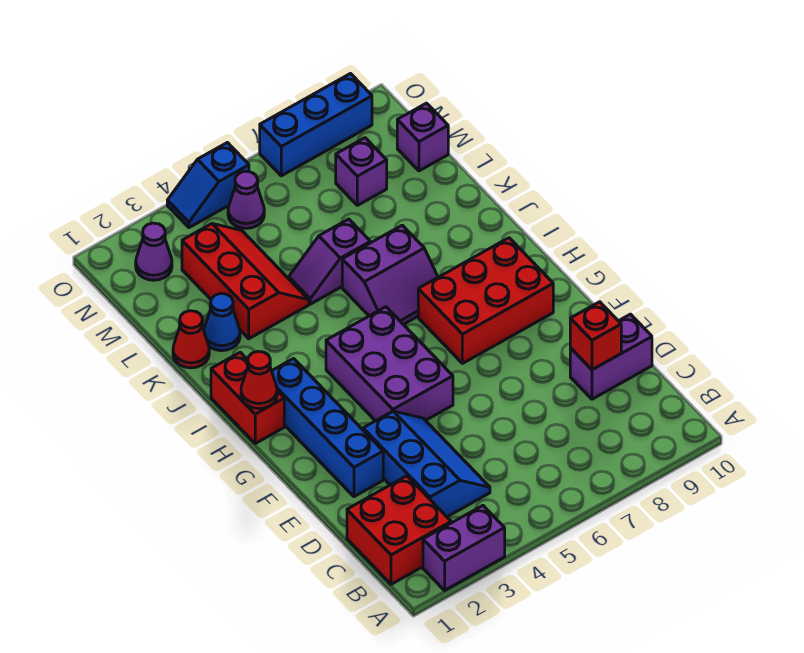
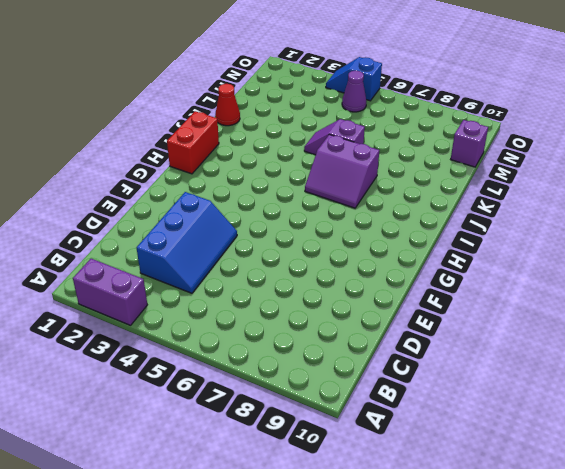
none -> red 2x2 brick [347,476,451,584]
none -> purple 1x2 brick [570,314,652,399]
none -> blue 1x4 brick [272,359,383,497]

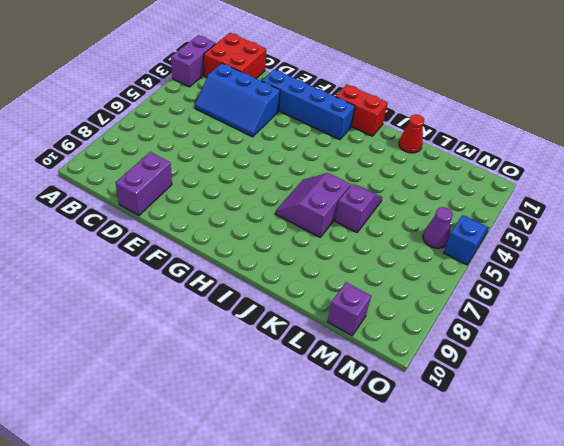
none -> purple 2x3 brick [326,307,453,421]
none -> red 2x3 brick [418,238,553,363]
none -> blue 1x1 cone [204,293,240,351]

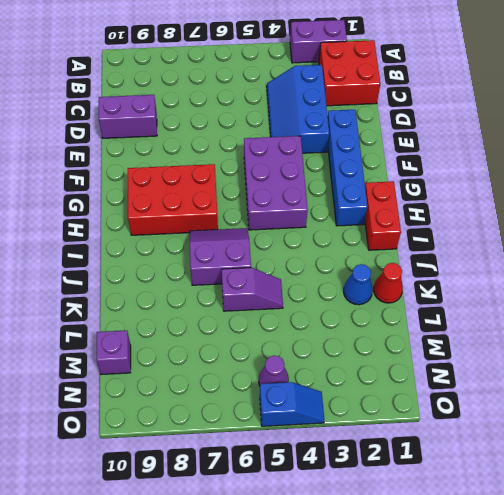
none -> red 2x3 slope [182,224,309,339]
none -> purple 1x1 brick [336,138,387,205]
none -> purple 1x1 cone [136,223,172,280]

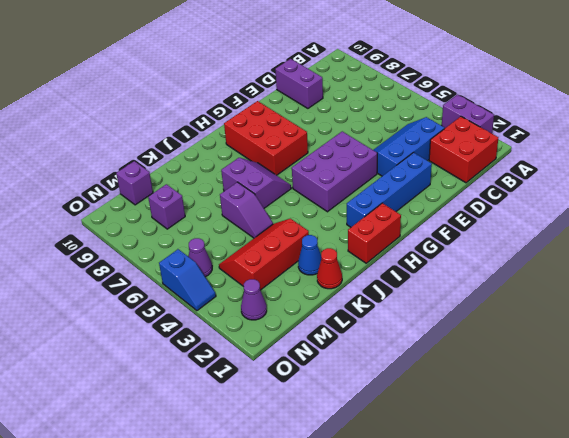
none -> blue 1x3 brick [260,74,372,176]
none -> red 1x1 brick [570,302,621,370]
none -> red 1x1 cone [241,351,277,409]

